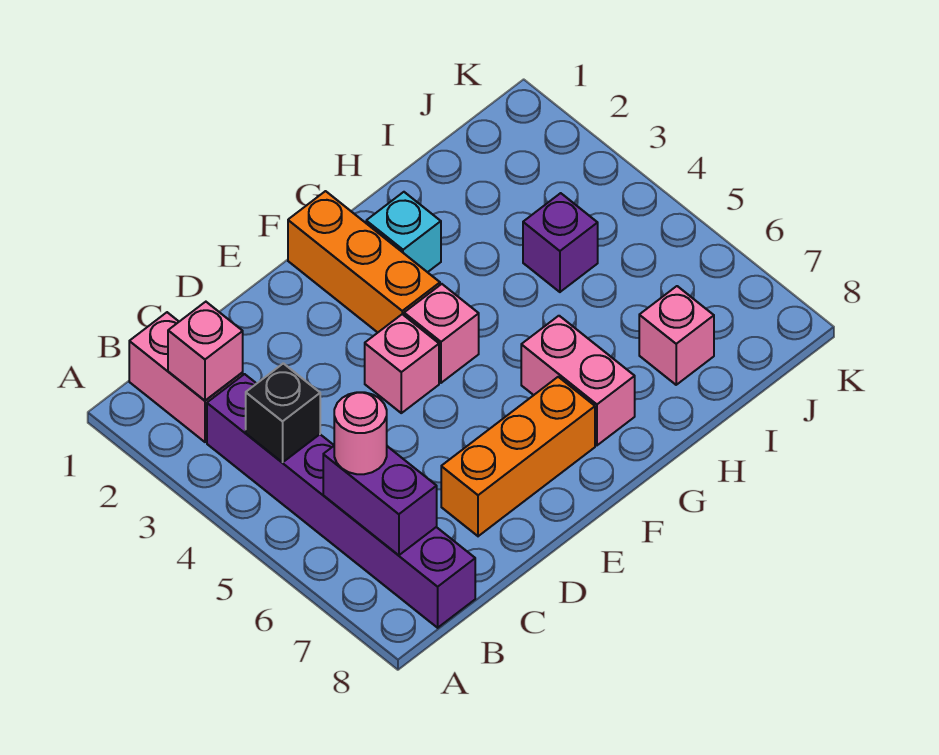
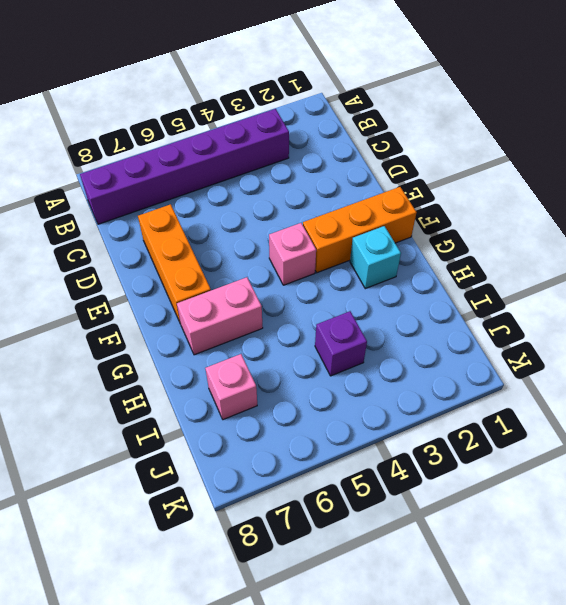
none -> pink 1x2 brick [129,312,243,442]
none -> pink 1x1 brick [365,314,439,413]
none -> pink 1x1 brick [168,302,243,400]

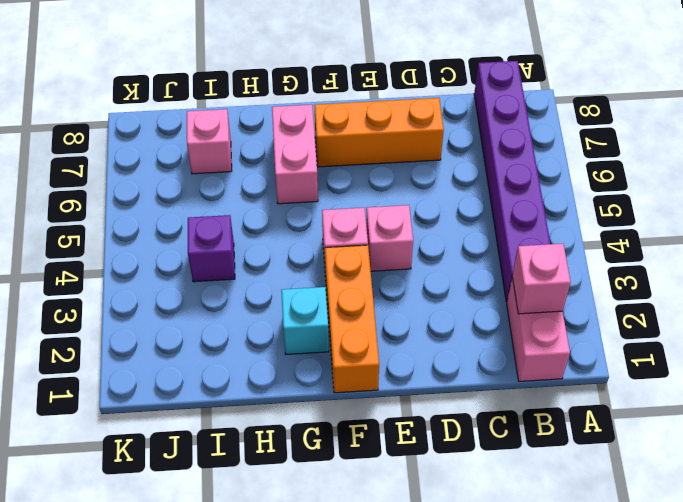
none -> black 1x1 brick [246,363,320,462]
none -> purple 1x2 brick [323,446,437,555]
none -> pink 1x1 round brick [334,392,387,474]

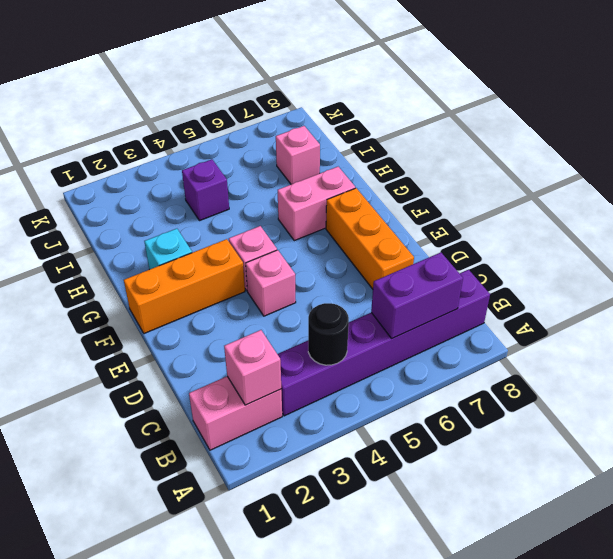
black 1x1 round brick [308,303,349,365] -> black 1x1 brick [246,363,320,462]
none -> pink 1x1 round brick [334,392,387,474]

